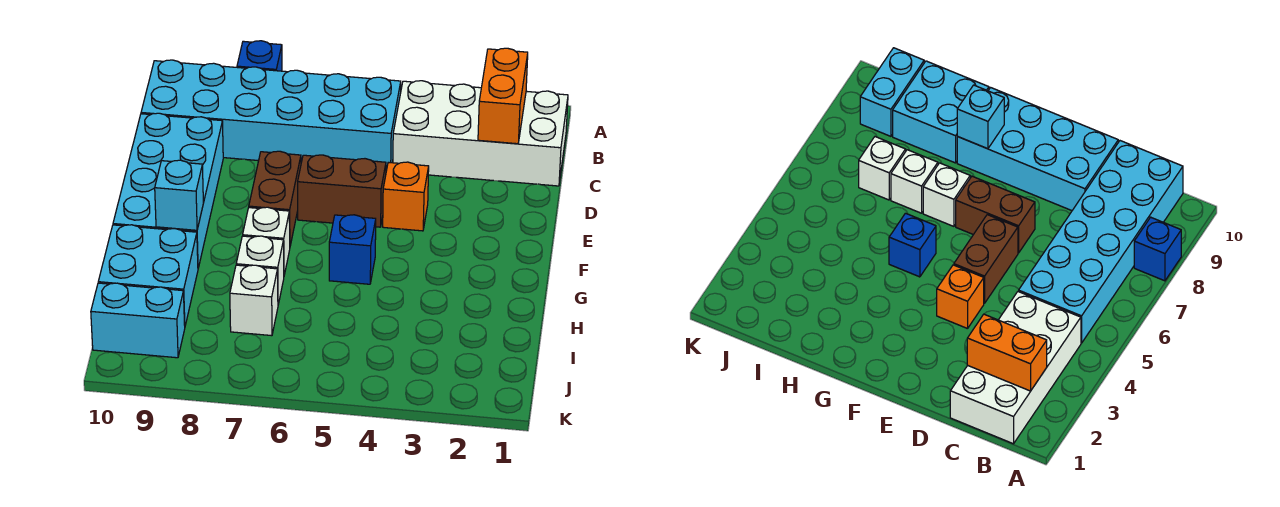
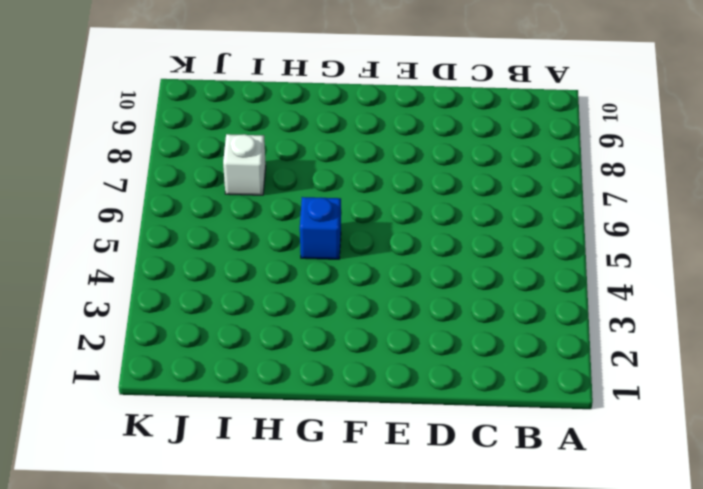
none -> blue 1x1 brick [237,41,282,71]
none -> white 2x4 brick [393,81,568,186]
none -> cyan 2x6 brick [141,60,401,171]

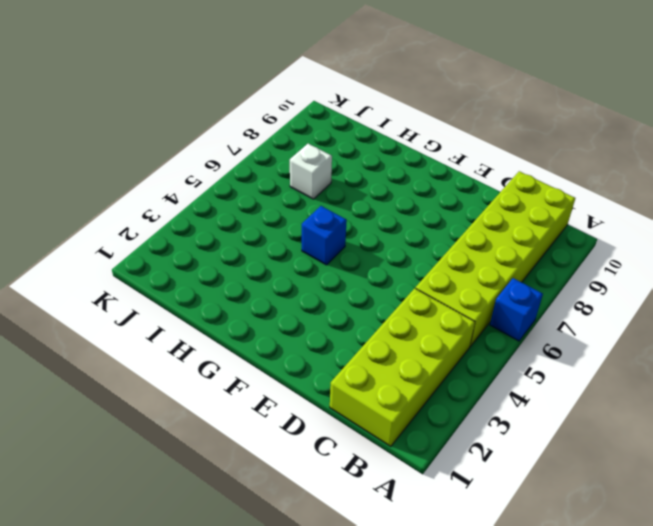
blue 1x1 brick [490,278,543,341] -> blue 1x1 brick moved to [237,41,282,71]
lime 2x4 brick [330,288,475,446] -> white 2x4 brick [393,81,568,186]
lime 2x6 brick [415,171,575,346] -> cyan 2x6 brick [141,60,401,171]
none -> cyan 2x4 brick [113,113,223,268]
none -> orange 1x1 brick [383,162,429,231]
none -> brown 1x2 brick [298,155,386,227]

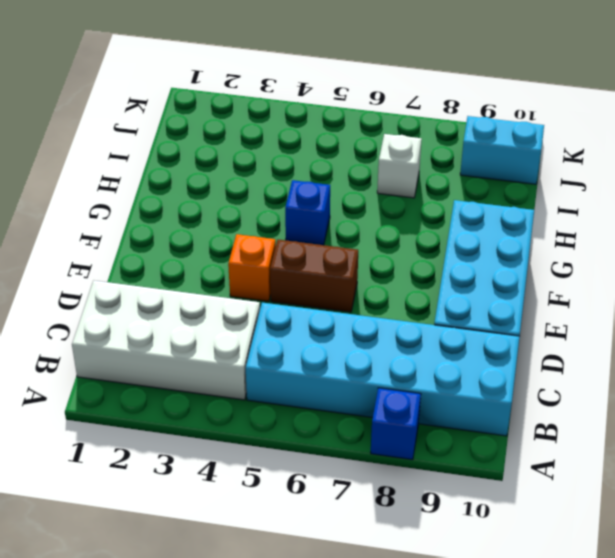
none -> brown 1x2 brick [249,151,301,246]
none -> white 1x1 brick [243,207,290,275]
none -> white 1x1 brick [236,236,284,304]

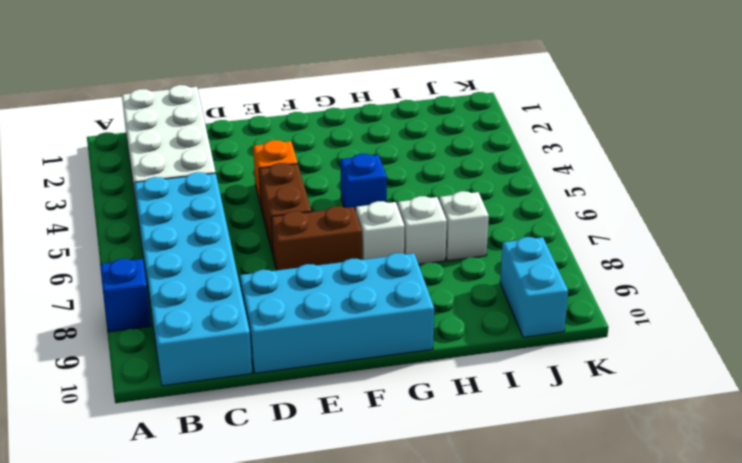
none -> cyan 2x2 brick [98,225,198,325]
none -> orange 1x2 brick [478,48,528,144]
none -> cyan 1x1 brick [155,160,203,230]

